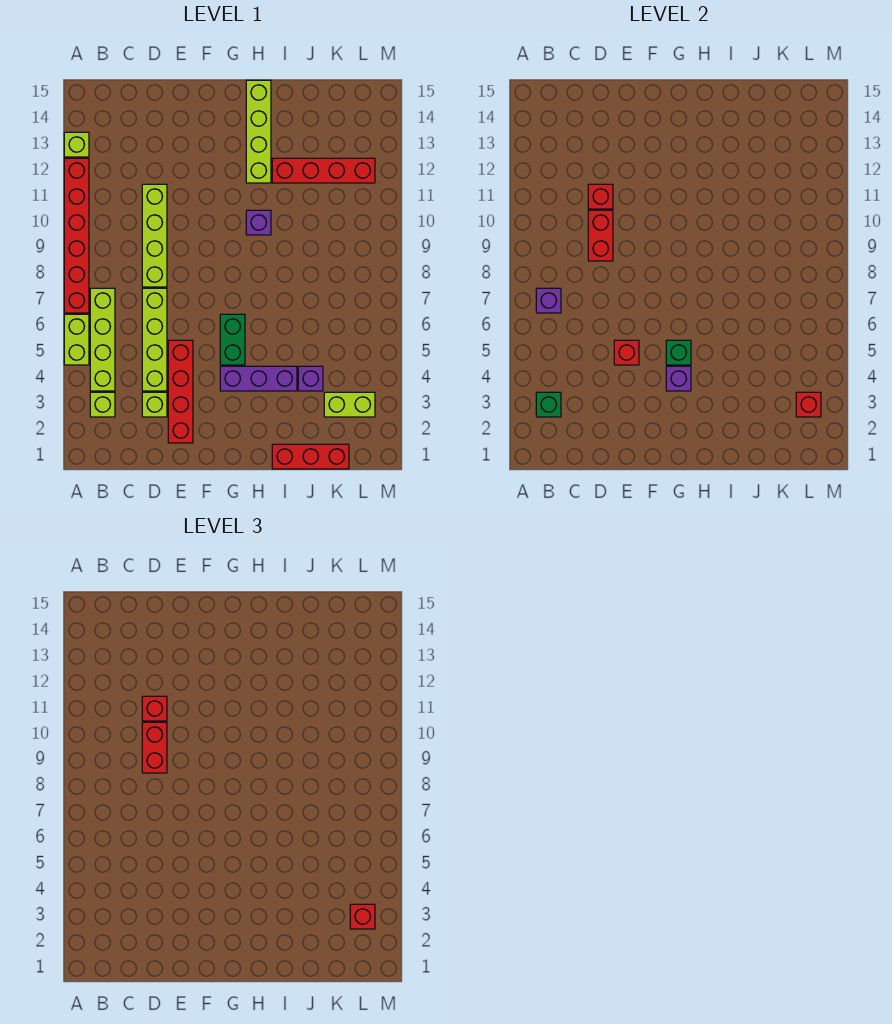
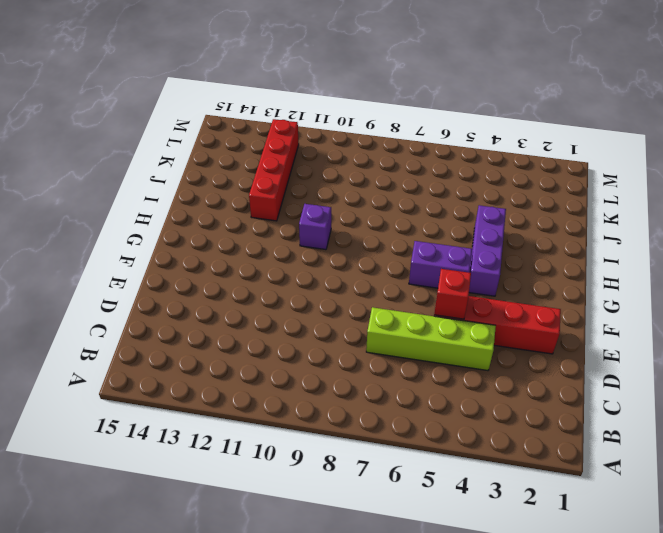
purple 1x2 brick [409,241,472,288] -> green 1x2 brick [220,314,245,365]
none -> lime 1x2 brick [64,314,89,365]
none -> red 1x6 brick [64,158,89,313]
none -> lime 1x1 brick [64,132,89,157]

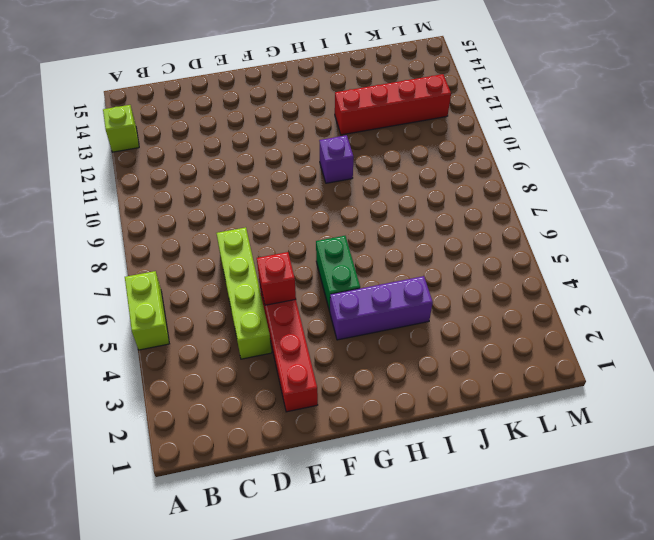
none -> red 1x6 brick [64,158,89,313]
none -> lime 1x1 brick [90,392,115,417]
none -> lime 1x4 brick [90,288,115,391]

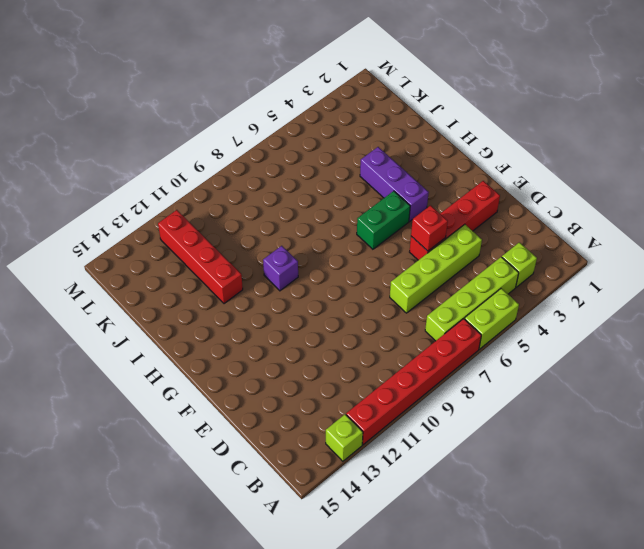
none -> lime 1x1 brick [142,392,167,417]
none -> lime 1x4 brick [142,184,167,287]
none -> lime 1x4 brick [246,80,271,183]

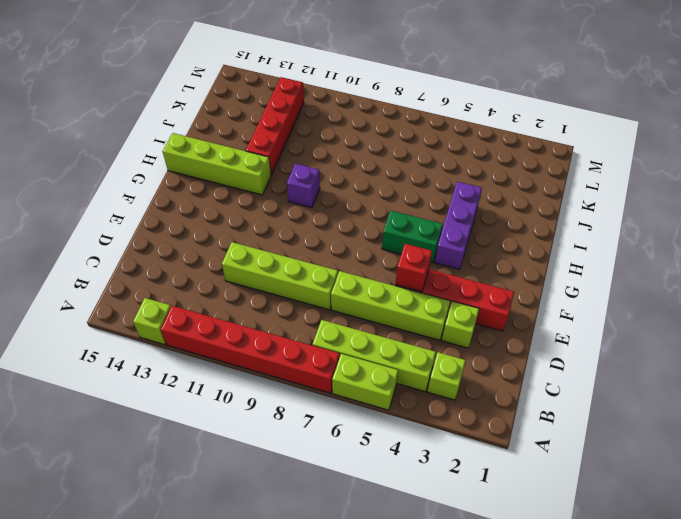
none -> red 1x3 brick [272,444,349,469]
none -> purple 1x1 brick [298,366,323,391]
none -> lime 1x2 brick [324,392,375,417]

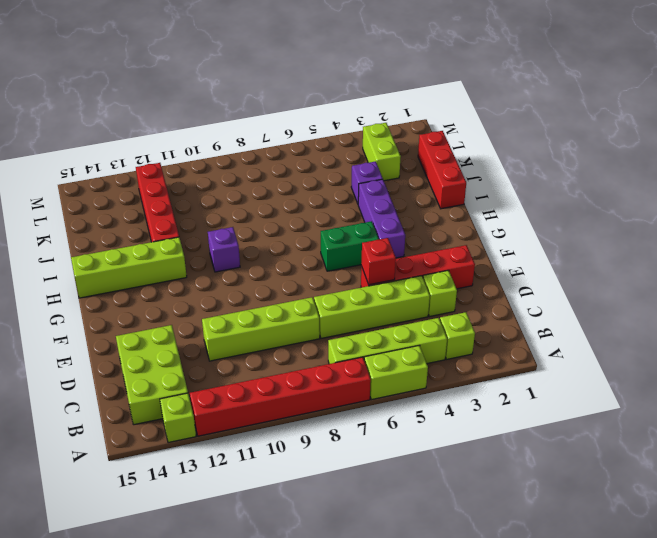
lime 2x3 brick [116,325,188,425] -> none
none -> green 1x1 brick [536,392,561,417]
none -> purple 1x1 brick [536,288,561,313]
none -> red 1x2 brick [588,210,613,261]

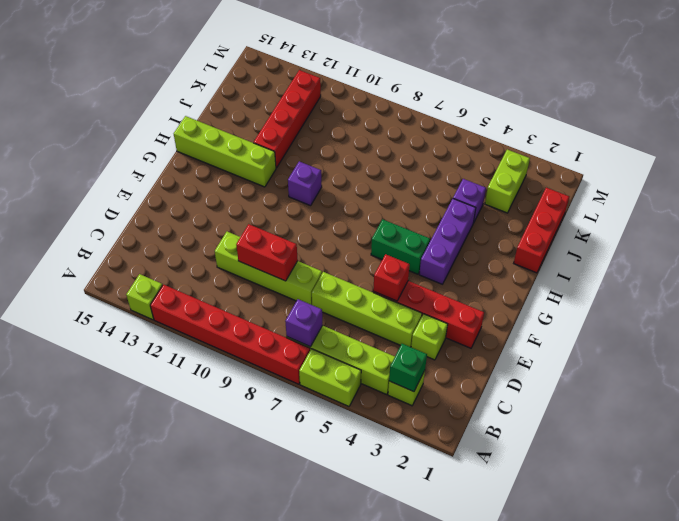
none -> red 1x1 brick [588,184,613,209]
none -> purple 1x1 brick [666,366,691,391]
none -> green 1x1 brick [666,340,691,365]

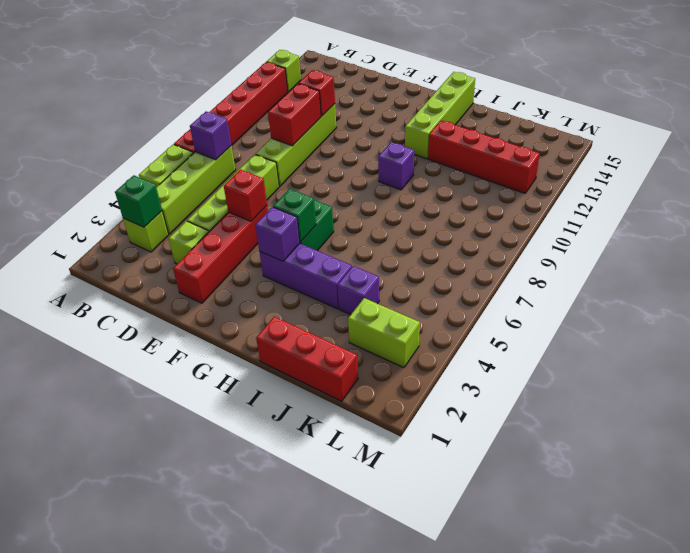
none -> red 1x1 brick [796,392,821,417]
none -> red 1x2 brick [142,722,167,773]
none -> red 1x1 brick [142,696,167,721]

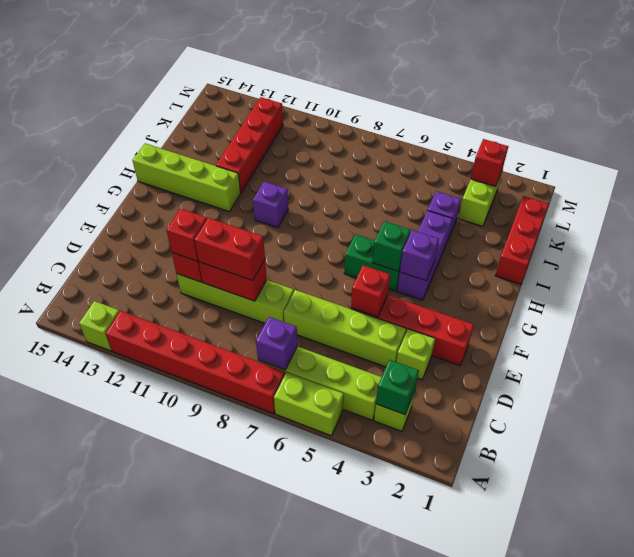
none -> red 1x1 brick [350,904,375,929]

